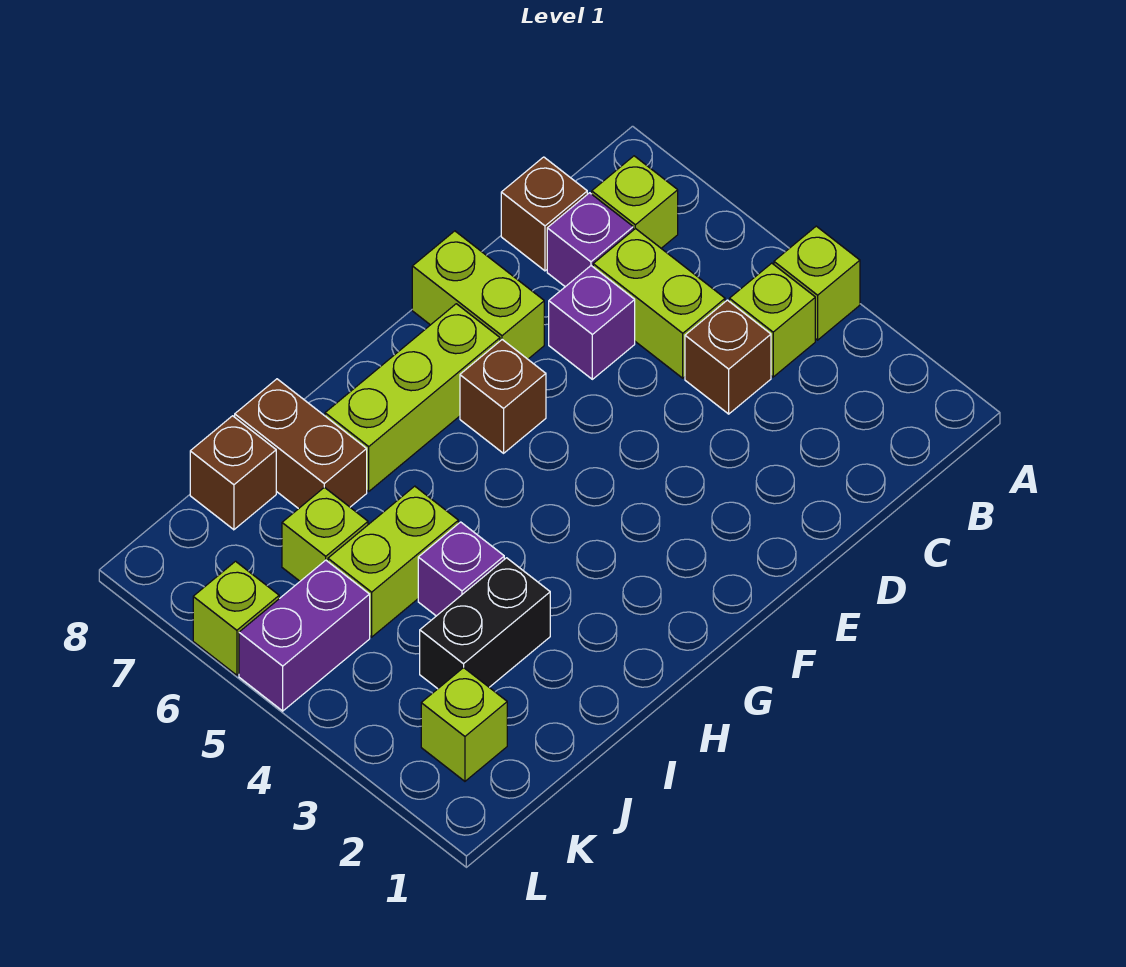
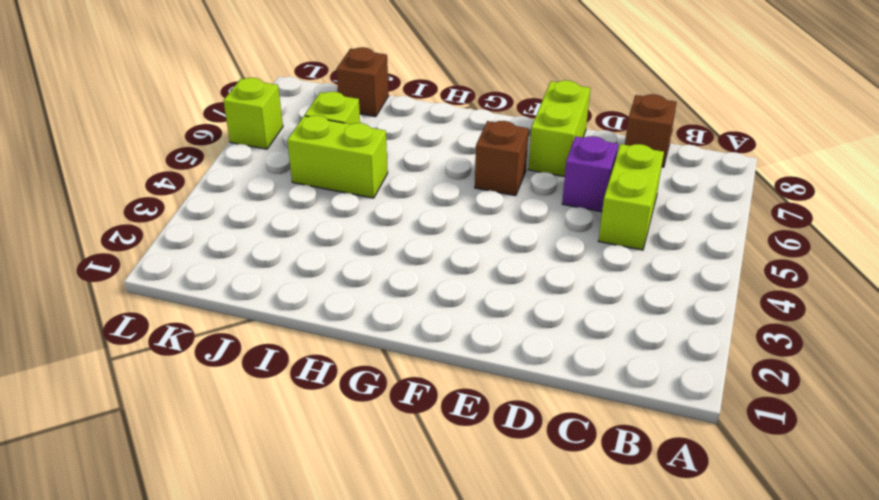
none -> lime 1x1 brick [774,226,860,340]
none -> lime 1x1 brick [729,263,815,377]
none -> lime 1x1 brick [592,156,678,248]

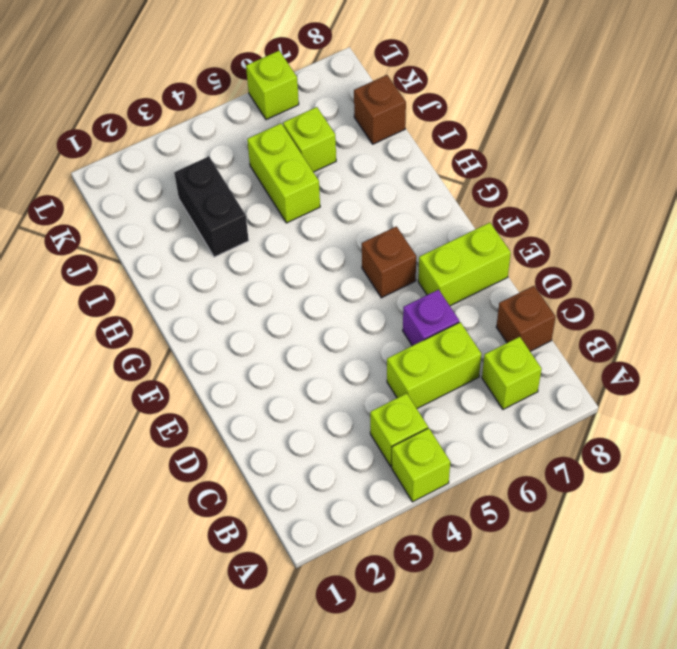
none -> brown 1x1 brick [685,300,771,414]
none -> purple 1x1 brick [547,193,633,287]
none -> lime 1x3 brick [325,304,500,491]

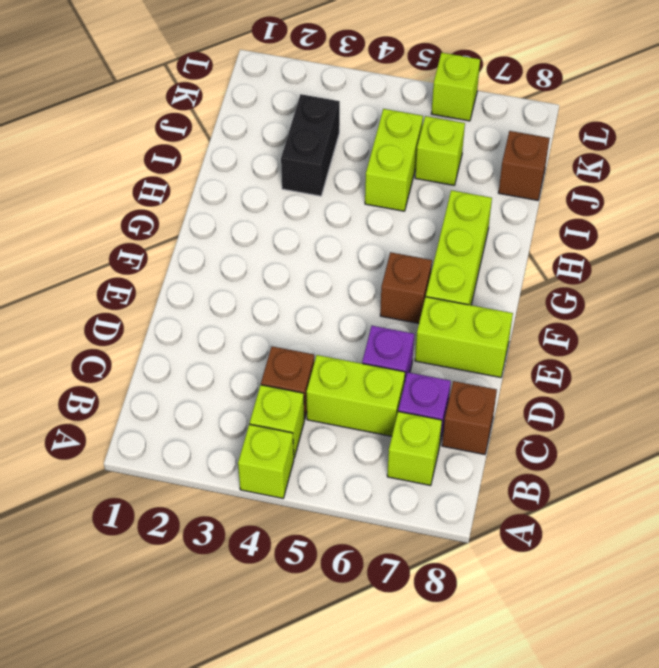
none -> purple 1x1 brick [418,522,504,616]
none -> brown 1x2 brick [235,379,367,509]
none -> lime 1x1 brick [421,667,507,781]

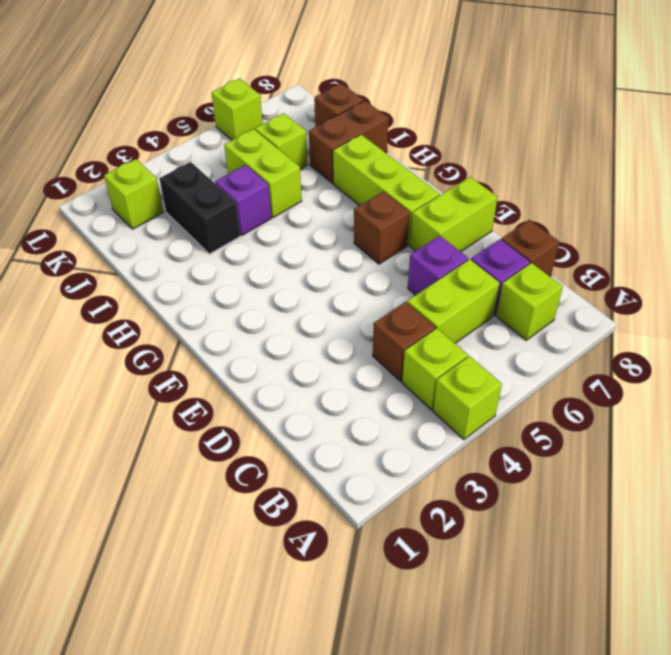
none -> purple 1x2 brick [239,560,370,711]

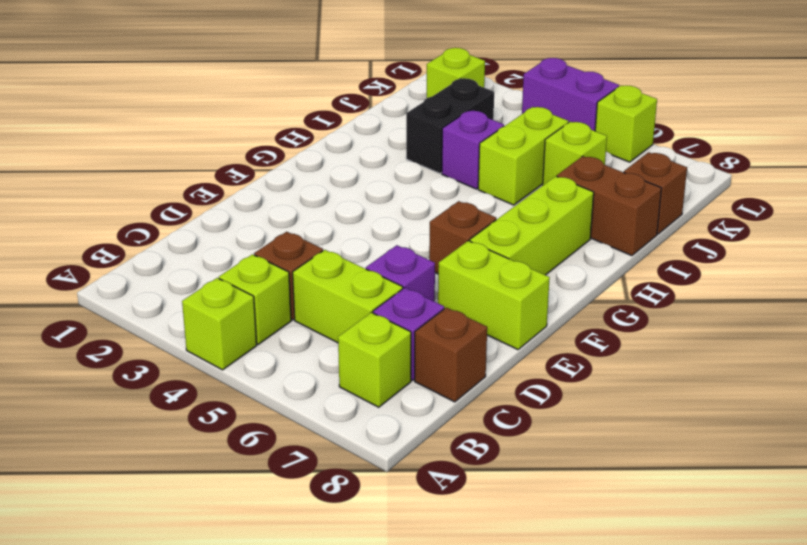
purple 1x2 brick [522,58,619,131] -> purple 1x2 brick turned to [239,560,370,711]

